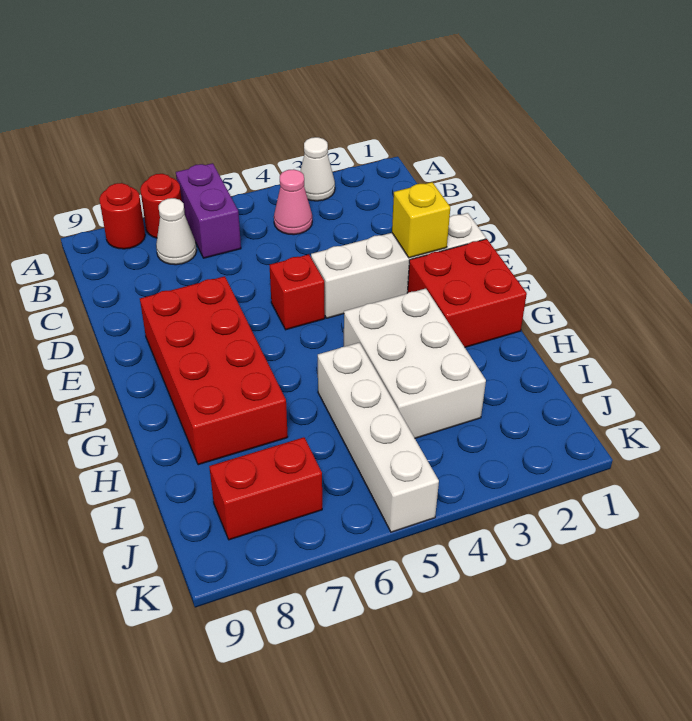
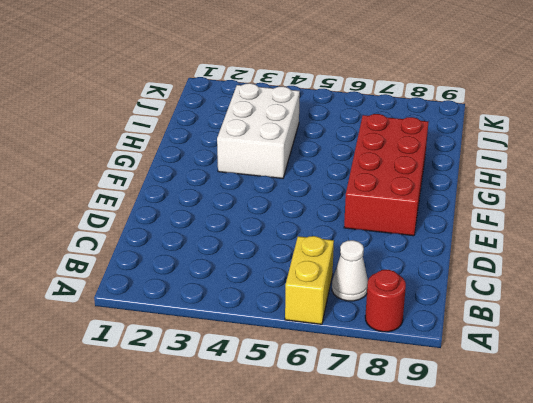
yellow 1x2 brick [285,236,334,324] -> purple 1x2 brick [176,163,241,258]
none -> white 1x1 cone [300,137,335,201]
none -> red 1x1 round brick [140,174,182,238]
none -> pink 1x1 cone [274,169,312,235]

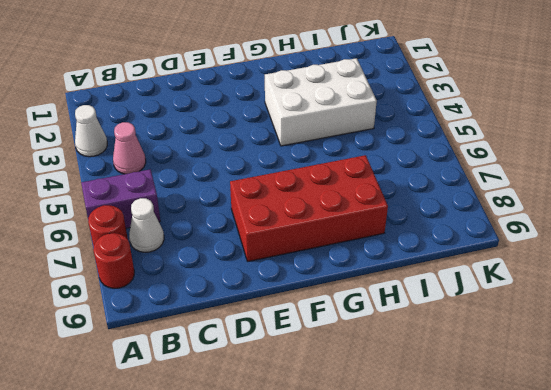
none -> white 1x4 brick [311,213,486,318]
none -> red 1x1 brick [269,254,325,330]
none -> red 2x2 brick [407,239,527,347]

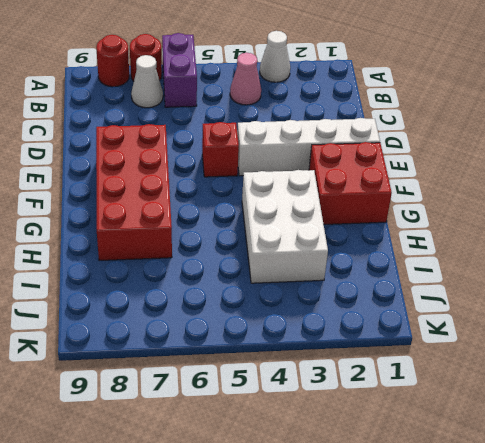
none -> white 1x4 brick [318,343,439,532]
none -> red 1x2 brick [209,437,322,540]
none -> yellow 1x1 brick [392,182,450,258]

